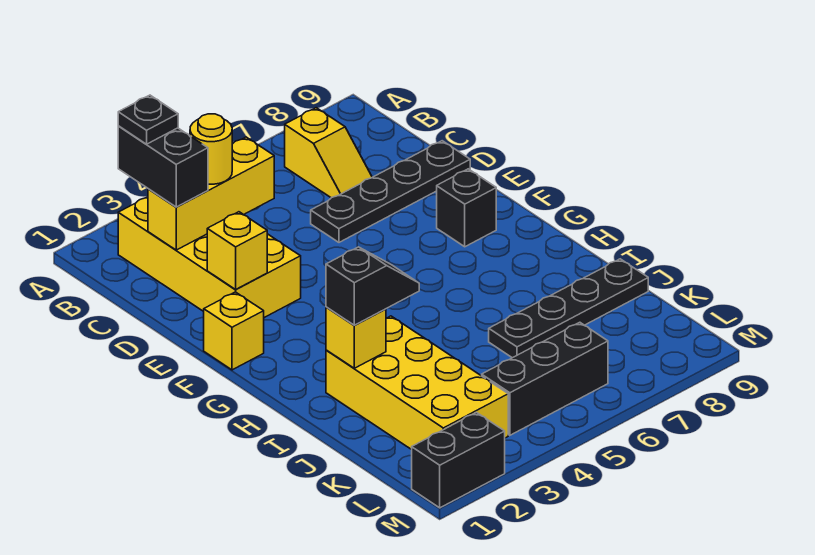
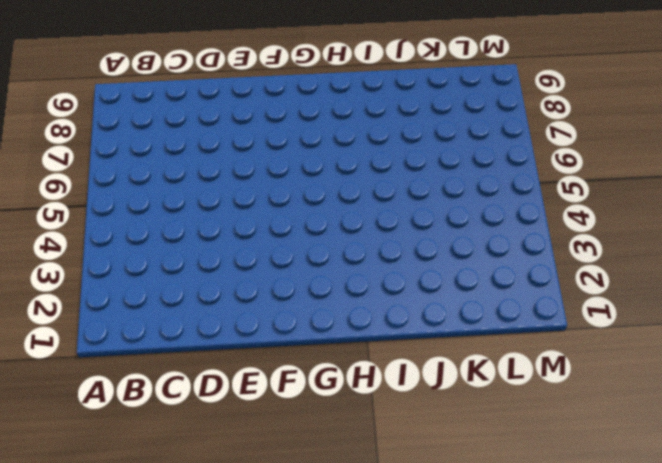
none -> yellow 2x4 brick [118,197,301,318]
none -> yellow 1x2 slope [285,108,372,198]
none -> black 1x4 plate [311,141,470,242]

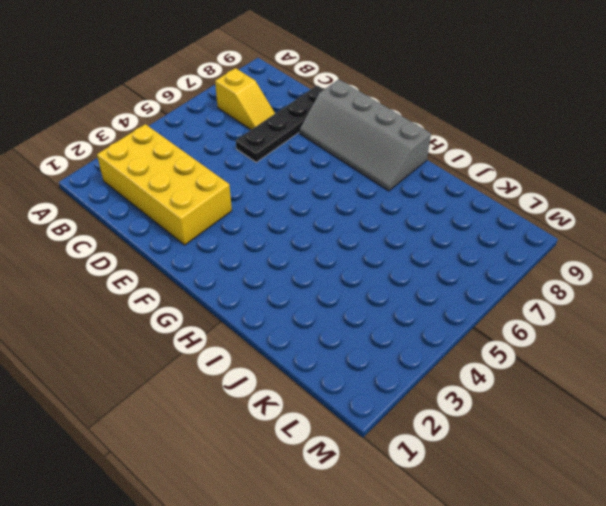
grey 2x4 slope [299,80,431,191] -> black 1x1 brick [437,169,496,247]
none -> yellow 1x1 brick [204,292,264,370]
none -> yellow 2x4 brick [326,316,508,450]
none -> black 1x4 plate [489,259,648,358]

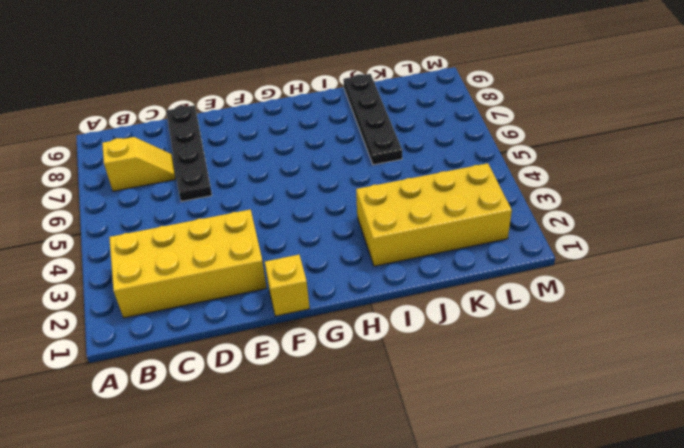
none -> black 1x1 brick [437,169,496,247]
none -> black 1x3 brick [482,322,608,435]
none -> black 1x2 brick [412,412,505,508]

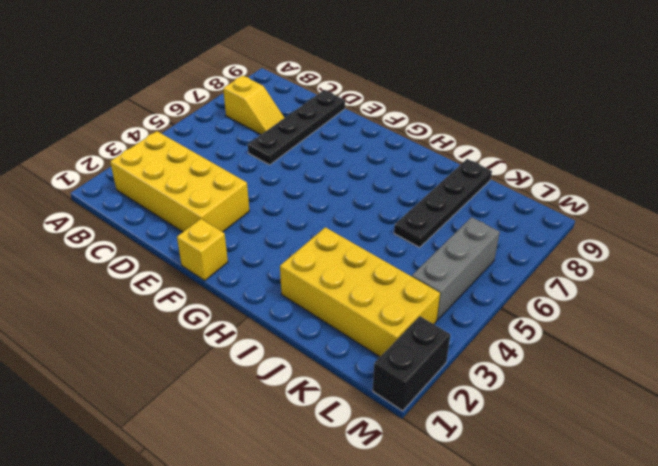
grey 1x3 brick [412,217,500,320] -> black 1x3 brick [482,322,608,435]
none -> black 1x1 brick [437,169,496,247]
none -> yellow 1x3 brick [148,137,274,250]
none -> yellow 1x1 brick [207,212,267,289]

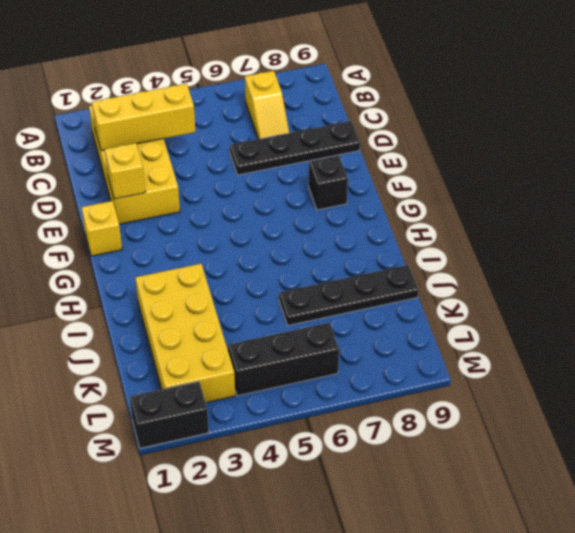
none -> yellow 1x1 brick [326,307,386,368]
none -> black 1x2 brick [118,126,208,207]
none -> yellow 1x1 round brick [190,114,232,184]

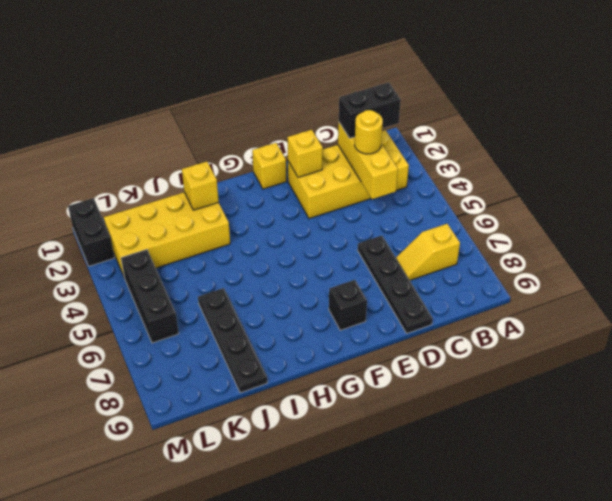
none -> black 1x2 slope [326,247,419,325]
none -> black 1x1 plate [118,95,178,144]

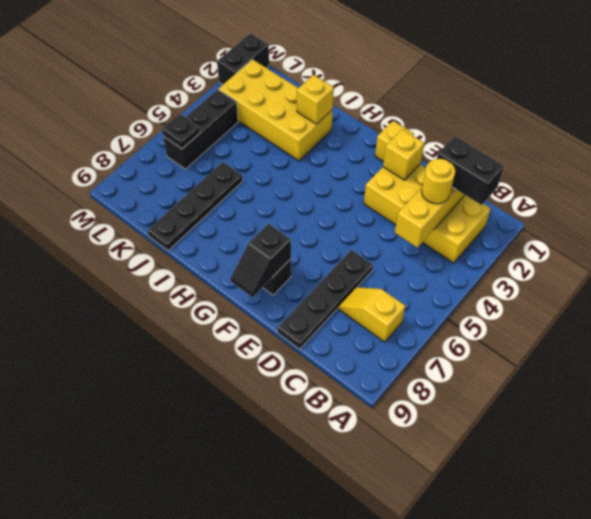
black 1x2 slope [230,224,291,297] -> black 1x2 slope moved to [326,247,419,325]
black 1x1 plate [162,114,200,149] -> black 1x1 plate moved to [118,95,178,144]

